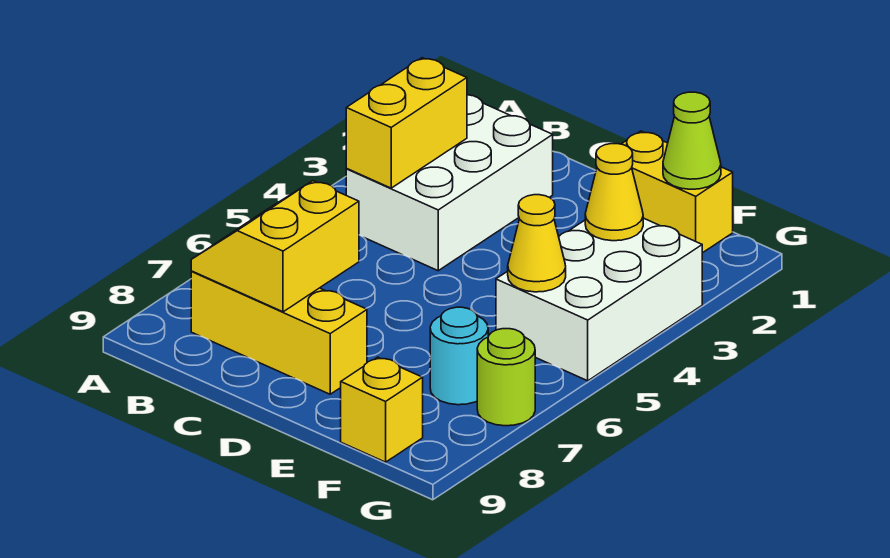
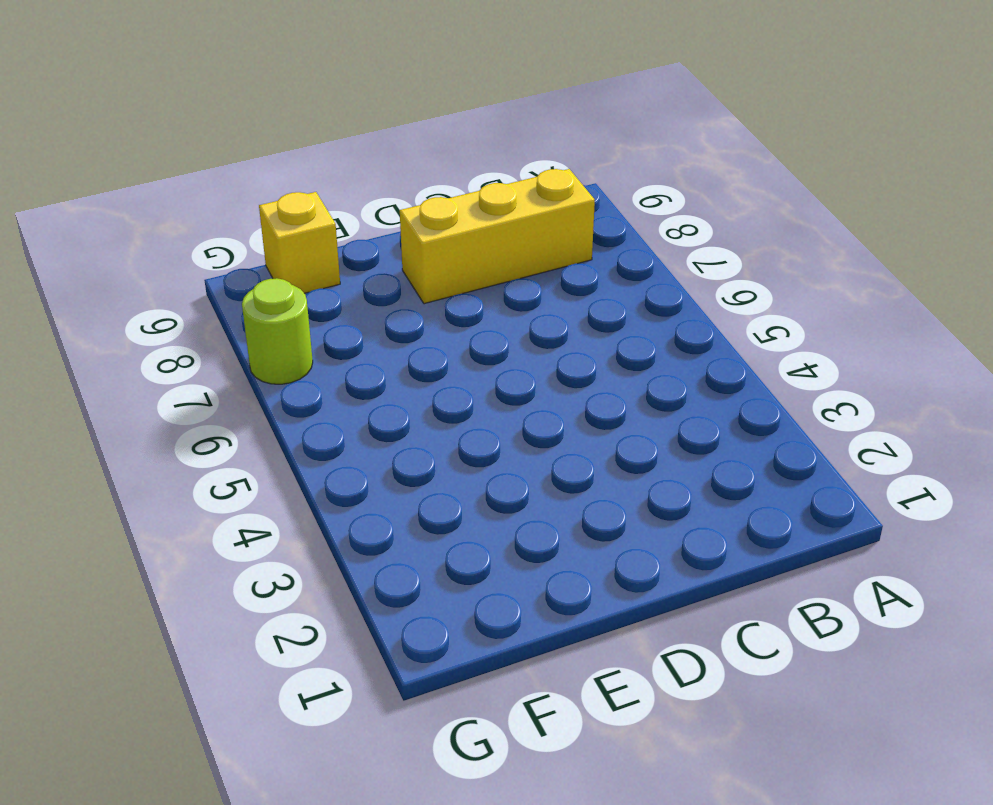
none -> white 2x3 brick [346,95,553,271]
none -> yellow 1x2 brick [622,131,733,253]
none -> white 2x3 brick [496,218,702,381]

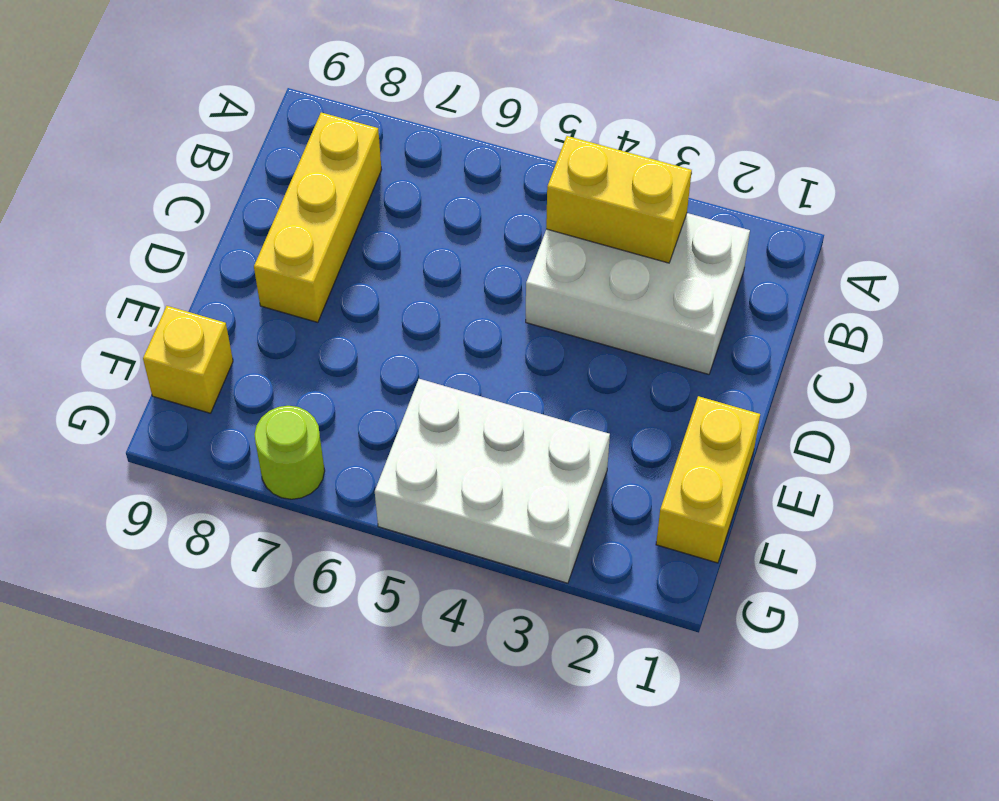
none -> cyan 1x1 round brick [430,307,488,405]
none -> yellow 2x2 slope [191,181,359,312]
none -> lime 1x1 cone [663,92,721,189]

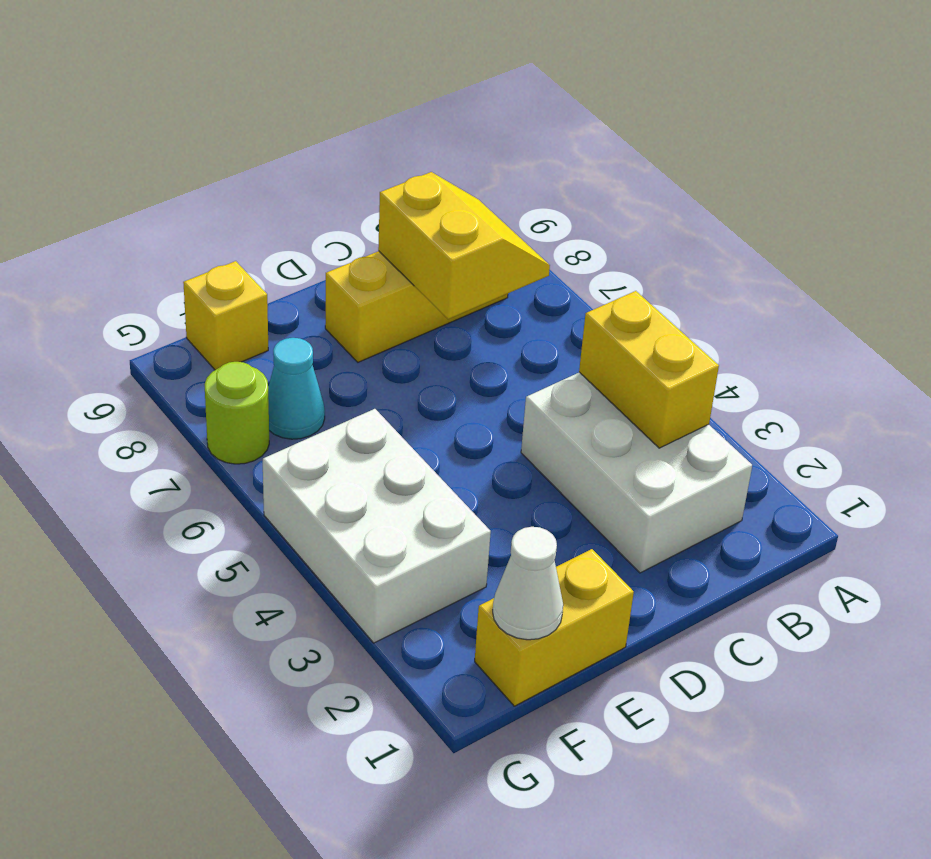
white 1x1 cone [493,527,563,640] -> lime 1x1 cone [663,92,721,189]
cyan 1x1 cone [268,338,325,439] -> cyan 1x1 round brick [430,307,488,405]
none -> yellow 1x1 cone [585,144,643,241]
none -> yellow 1x1 cone [508,195,566,292]

